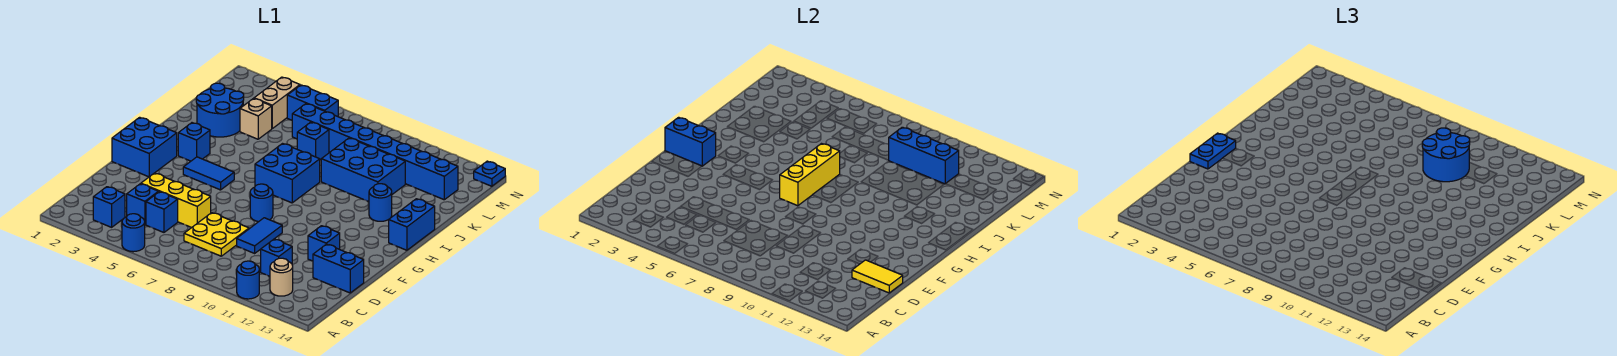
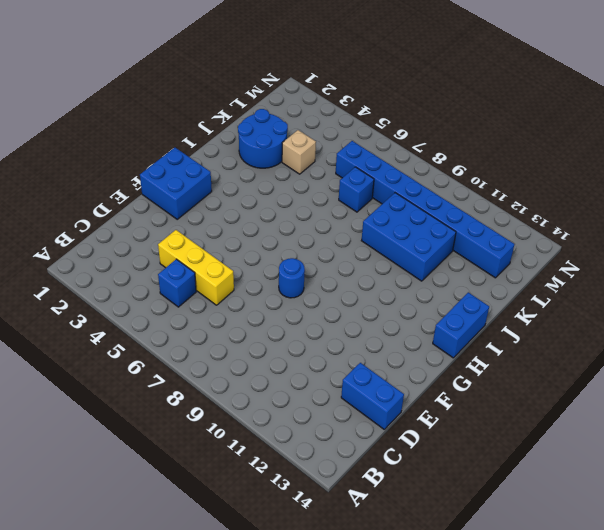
none -> blue 1x1 round brick [122,214,145,252]
none -> blue 1x1 round brick [237,261,259,299]
none -> blue 1x1 brick [93,187,125,227]
none -> tan 1x1 round brick [270,258,293,296]

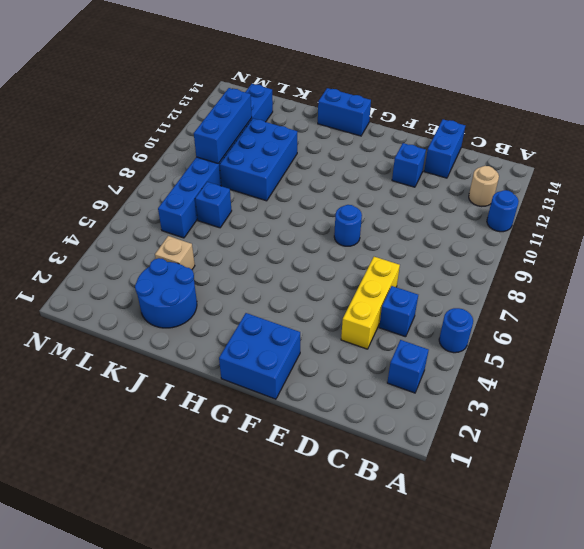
none -> blue 1x1 brick [127,184,158,224]
none -> yellow 2x2 plate [184,213,249,256]
none -> blue 1x1 brick [261,239,292,276]
none -> blue 1x2 tile [237,218,282,253]

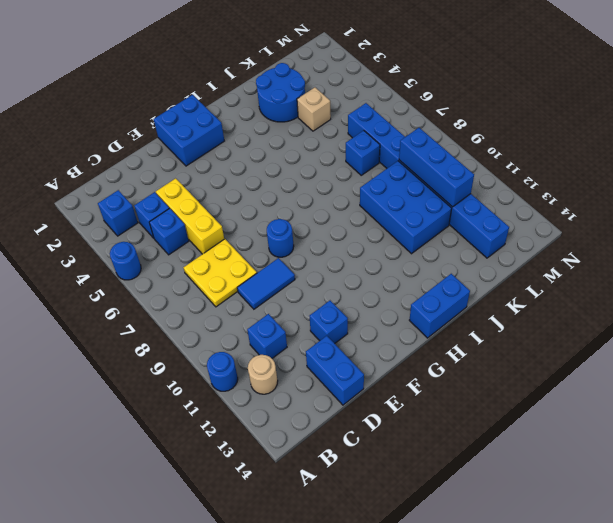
none -> blue 1x2 tile [183,157,234,190]
none -> blue 1x1 brick [178,123,210,161]
none -> blue 2x2 brick [255,144,320,203]
none -> blue 1x1 round brick [369,184,392,221]

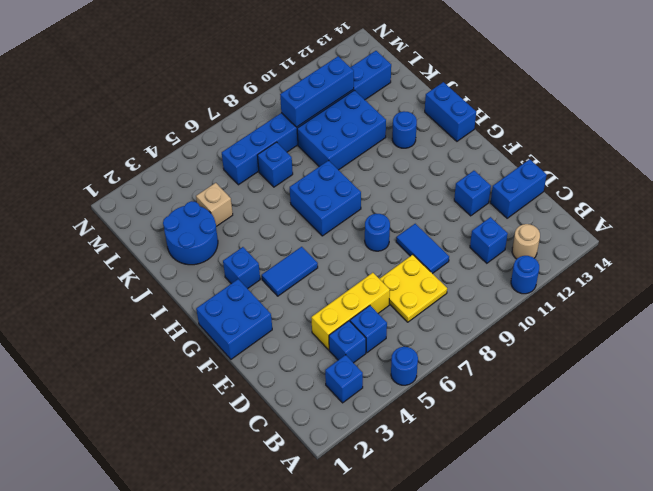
none -> tan 1x2 brick [254,77,300,128]
none -> blue 1x2 brick [287,85,338,120]
none -> blue 1x1 plate [474,161,505,186]
none -> yellow 1x2 tile [852,260,903,293]

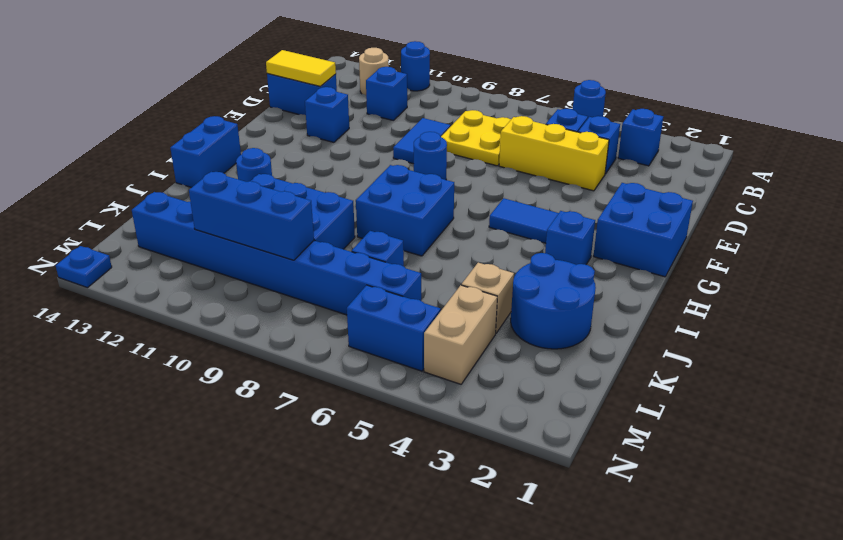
none -> blue 1x2 brick [665,117,716,166]
none -> yellow 1x3 brick [780,144,840,206]
none -> blue 1x2 plate [1190,133,1236,169]
none -> blue 2x2 round brick [1422,128,1470,182]

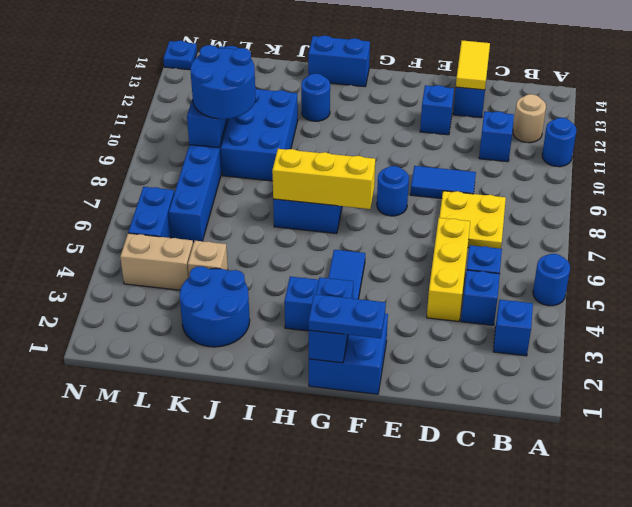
none -> blue 1x1 brick [297,122,329,159]

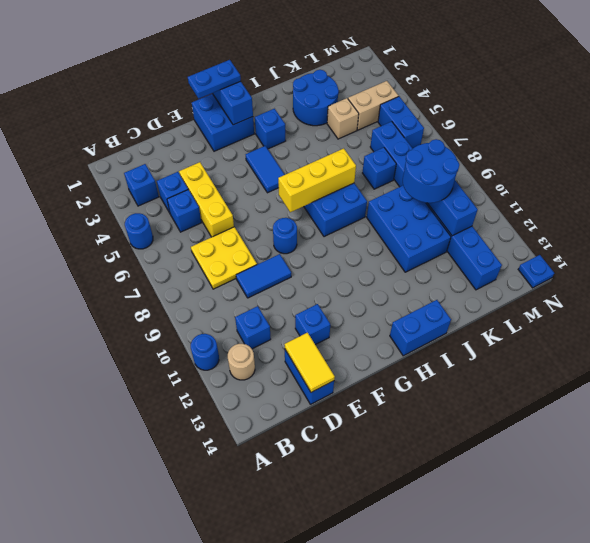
none -> blue 1x1 round brick [369,184,392,221]

